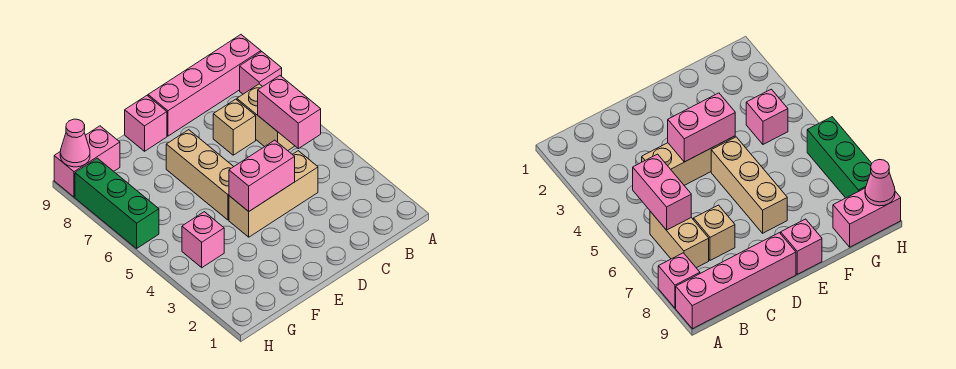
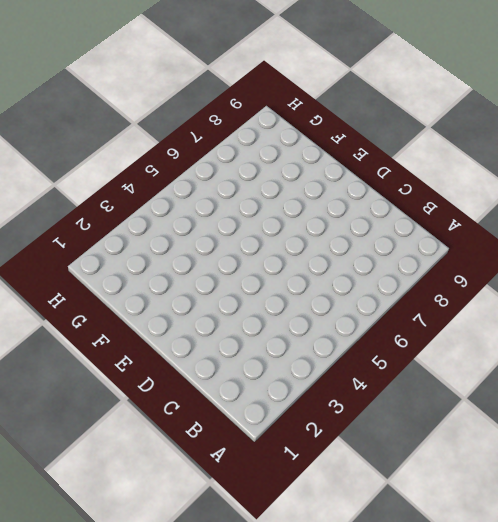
none -> pink 1x1 brick [240,52,282,94]
none -> pink 1x4 brick [148,35,261,136]
none -> tan 1x2 brick [237,84,294,151]

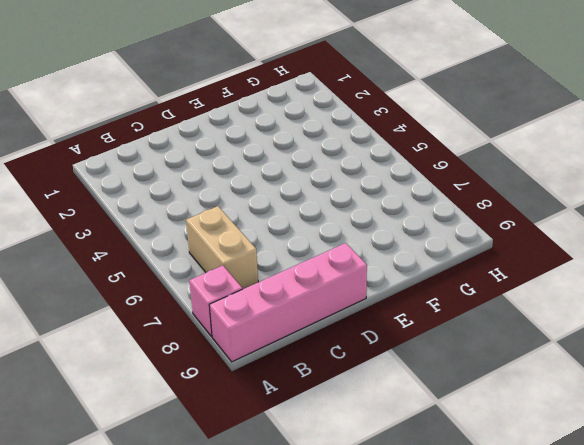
none -> tan 1x3 brick [229,151,318,237]
none -> tan 1x1 brick [213,99,256,155]
none -> tan 1x3 brick [166,130,234,220]

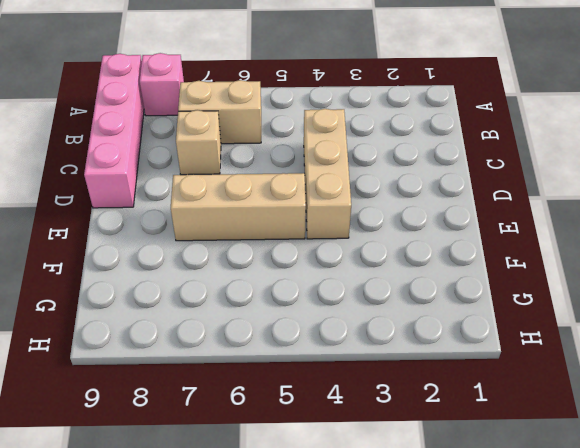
none -> pink 1x1 brick [125,96,167,151]
none -> pink 1x1 brick [182,212,224,268]
none -> pink 1x2 brick [54,126,120,197]

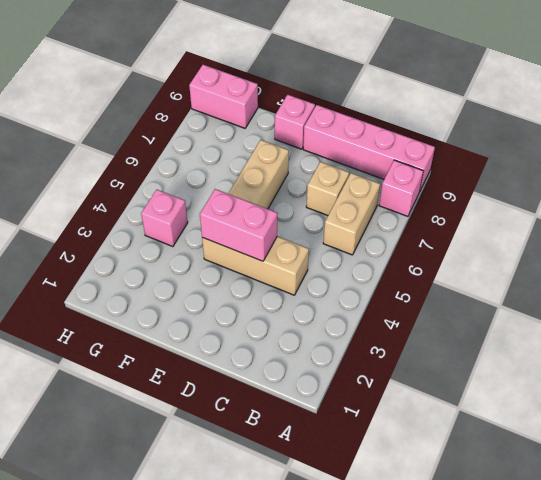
none -> green 1x3 brick [75,158,159,248]
none -> pink 1x2 brick [258,76,321,149]
none -> pink 1x1 cone [60,119,90,167]

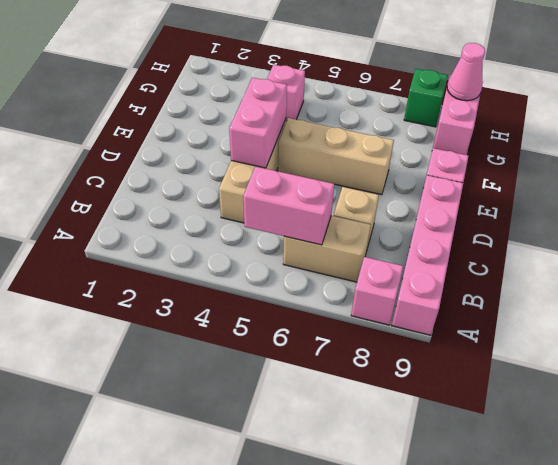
green 1x1 brick [404,69,448,127] -> green 1x3 brick [75,158,159,248]

